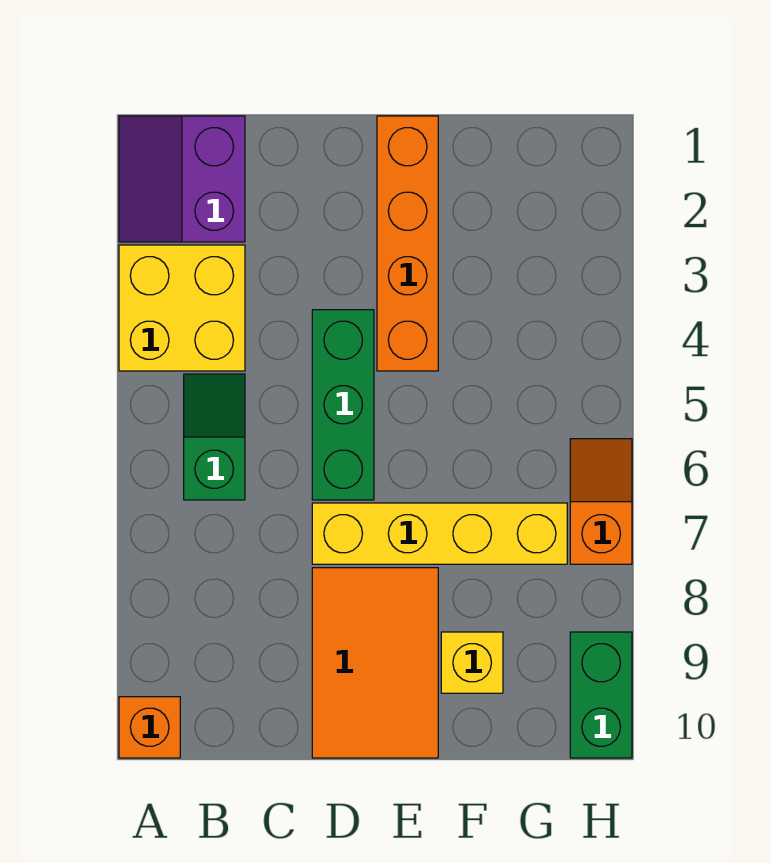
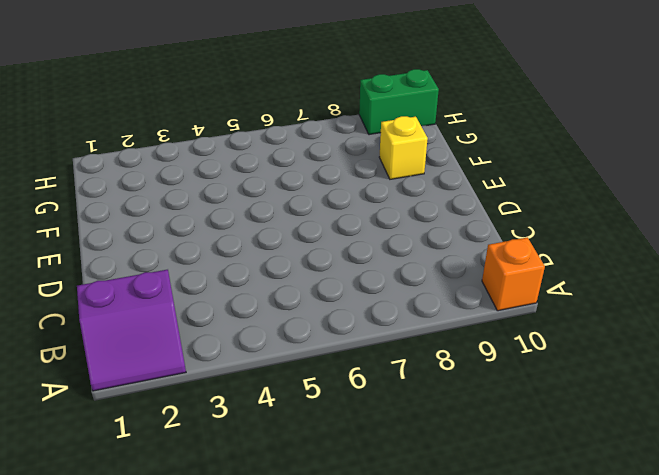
none -> yellow 2x2 brick [119,245,245,371]
none -> green 1x2 slope [184,374,245,500]

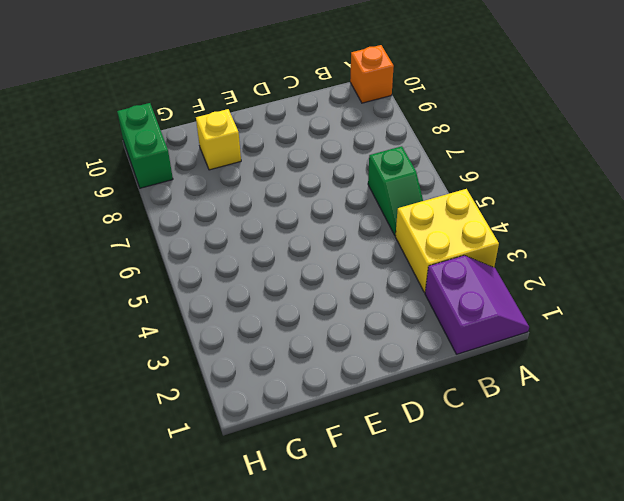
none -> green 1x3 brick [312,310,374,500]
none -> yellow 1x4 brick [312,503,567,564]

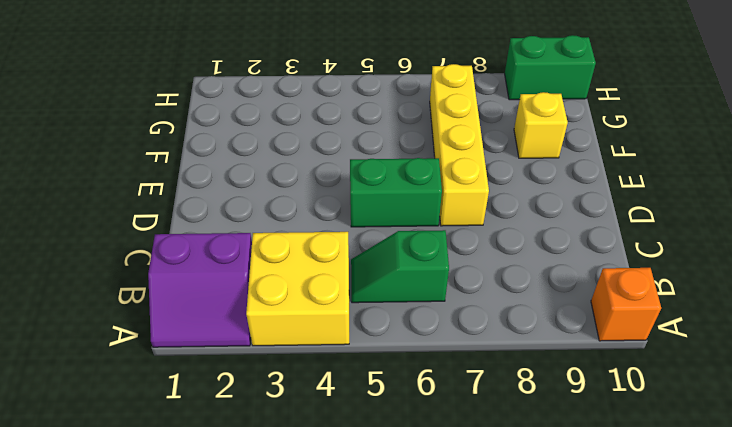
green 1x2 brick [350,158,442,227] -> green 1x3 brick [312,310,374,500]
none -> orange 2x3 tile [312,568,438,758]
none -> orange 1x4 brick [377,116,438,371]

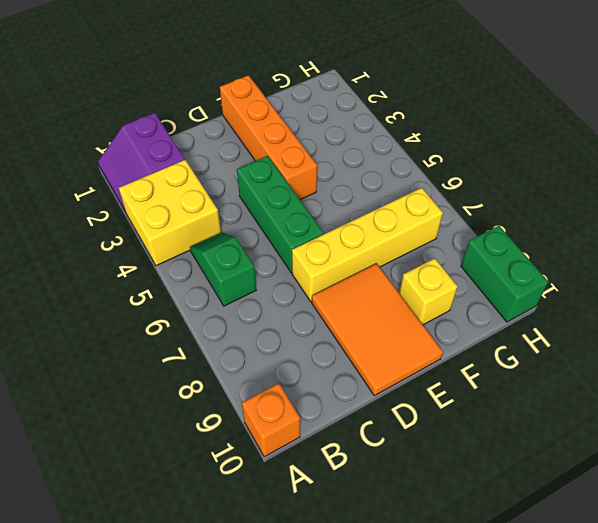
none -> orange 1x2 slope [570,439,632,564]

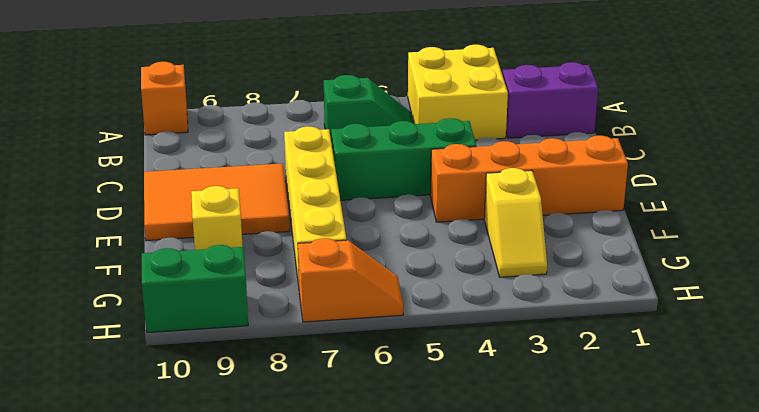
yellow 1x2 slope [484,168,547,277] -> none

